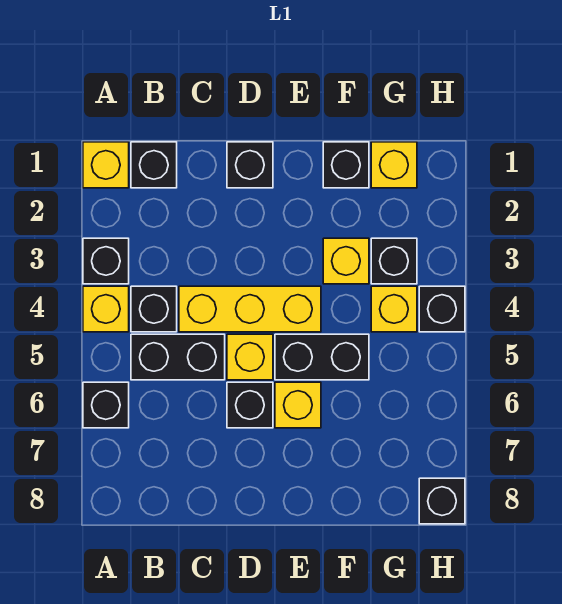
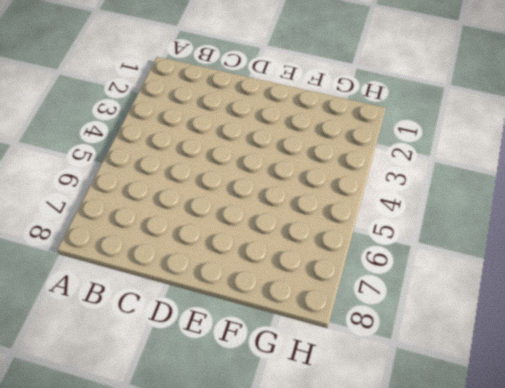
none -> yellow 1x1 brick [83,142,129,188]
none -> black 1x1 brick [83,238,129,284]
none -> yellow 1x1 brick [83,286,129,332]

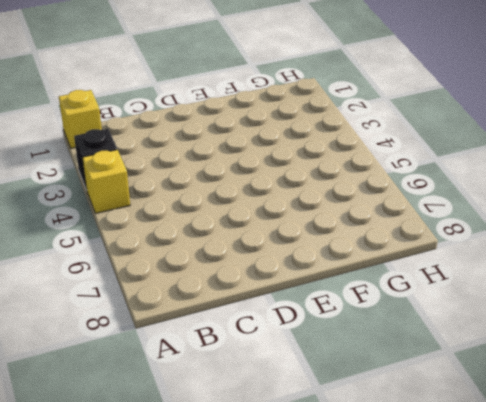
none -> black 1x1 brick [83,382,129,428]
none -> black 1x1 brick [131,142,177,188]
none -> black 1x1 brick [131,286,177,332]

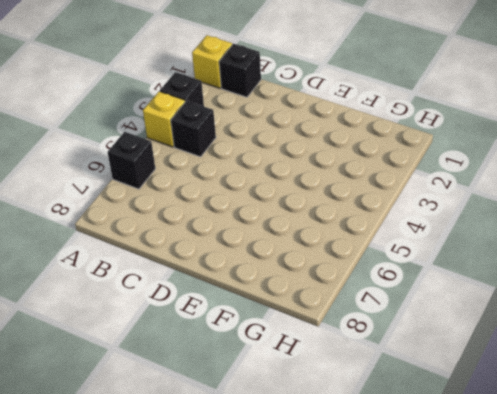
none -> black 1x2 brick [131,334,225,380]
none -> yellow 1x3 brick [179,286,321,332]
none -> black 1x1 brick [227,142,273,188]

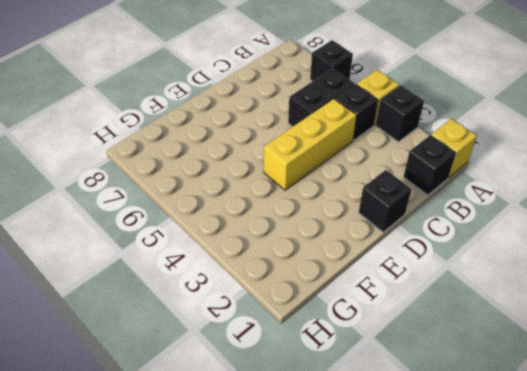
none -> yellow 1x1 brick [227,334,273,380]
none -> black 1x1 brick [227,382,273,428]
none -> black 1x2 brick [275,334,369,380]

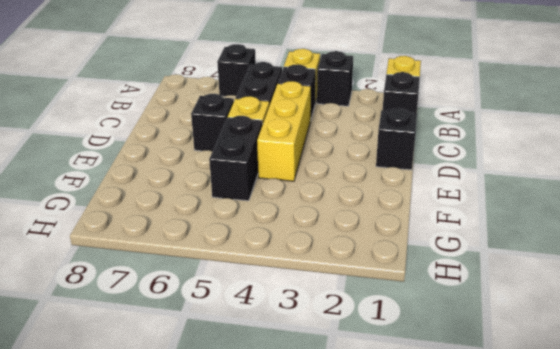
none -> yellow 1x1 brick [275,382,321,428]
none -> black 1x1 brick [323,142,369,188]
none -> yellow 1x1 brick [323,238,369,284]

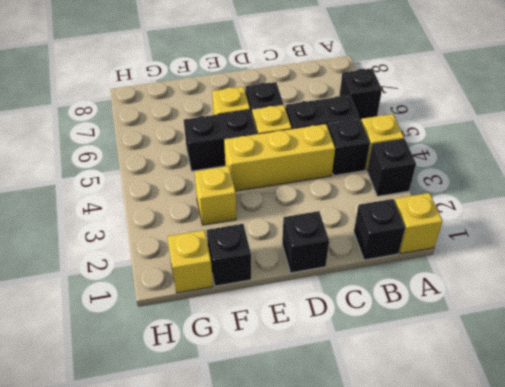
none -> black 1x1 brick [371,238,417,284]
none -> yellow 1x1 brick [371,286,417,332]
none -> black 1x1 brick [419,286,465,332]

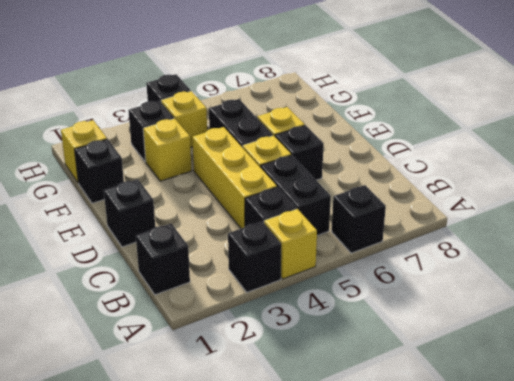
none -> yellow 1x1 brick [83,142,129,188]
none -> black 1x1 brick [419,478,465,524]

